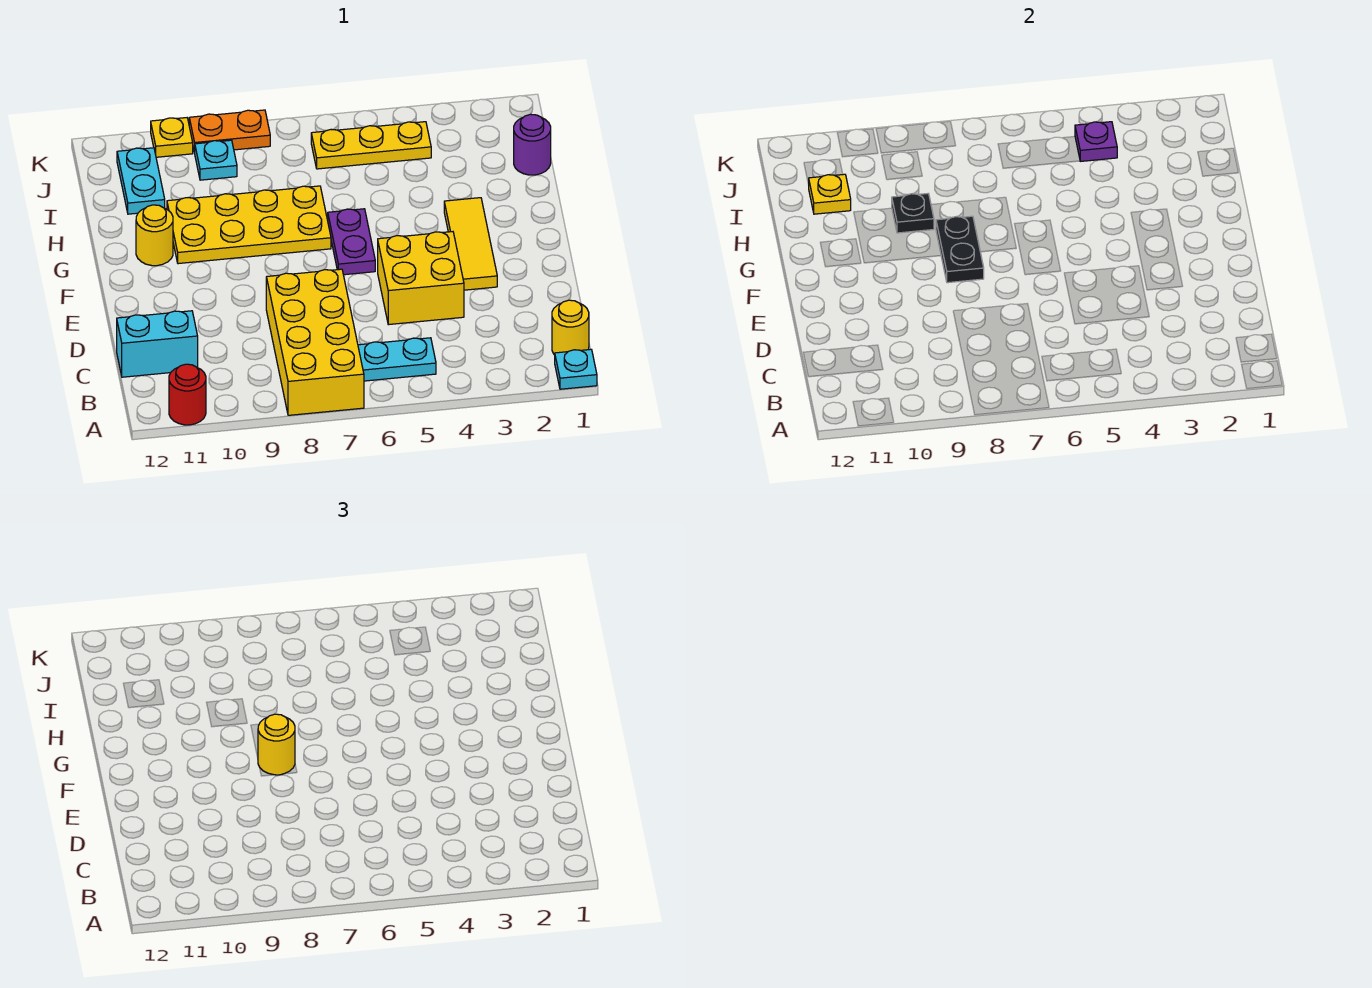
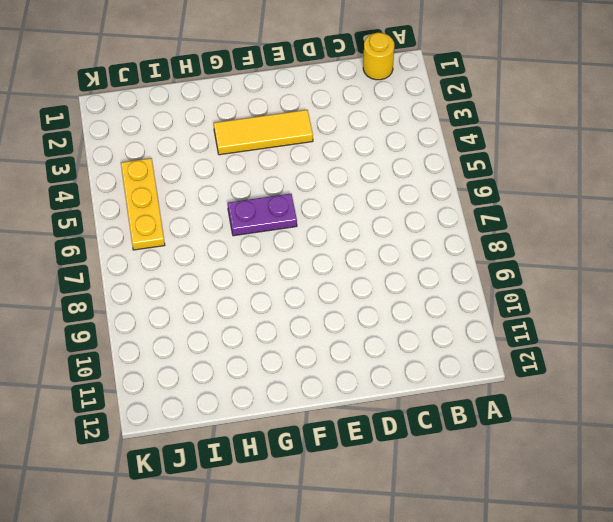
none -> cyan 1x1 plate [555,349,597,389]
none -> yellow 2x4 brick [266,269,364,415]
none -> red 1x1 round brick [169,364,206,425]

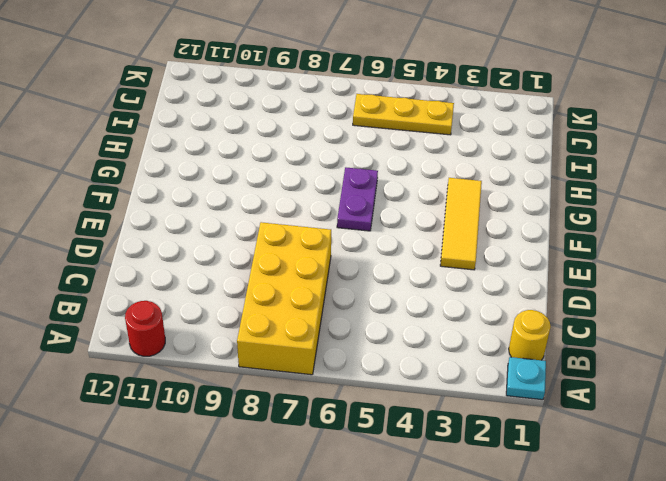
none -> cyan 1x2 plate [358,338,436,381]
none -> cyan 1x2 brick [117,311,198,377]
none -> yellow 2x2 brick [378,232,464,325]

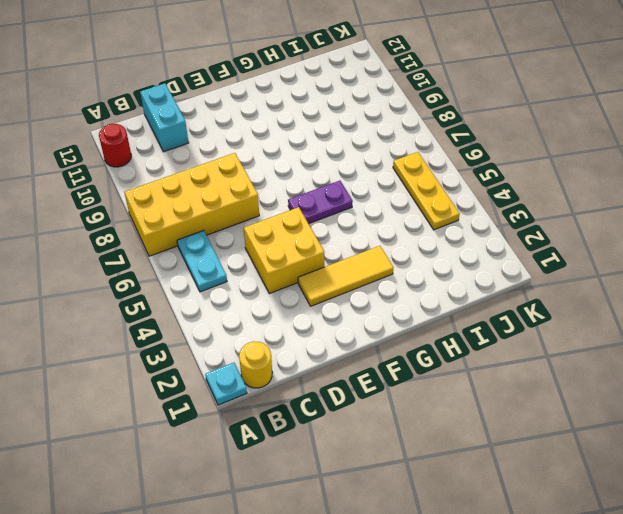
none -> yellow 2x4 plate [167,186,331,264]
none -> yellow 1x1 round brick [136,205,173,266]
none -> purple 1x1 round brick [514,114,551,175]

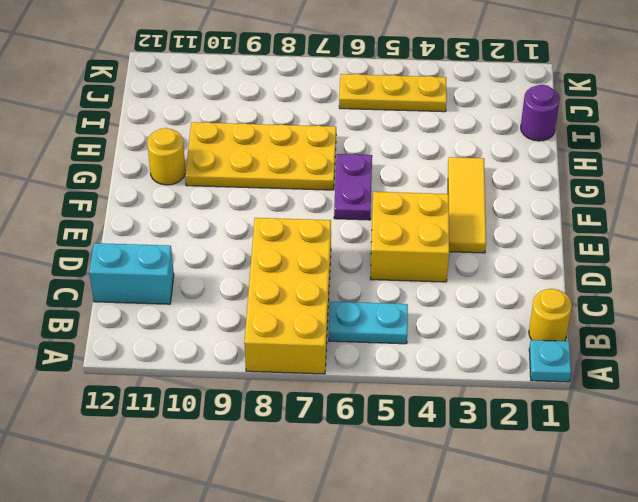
none -> red 1x1 round brick [169,364,206,425]
none -> cyan 1x2 plate [117,148,165,214]
none -> cyan 1x1 plate [195,140,237,180]

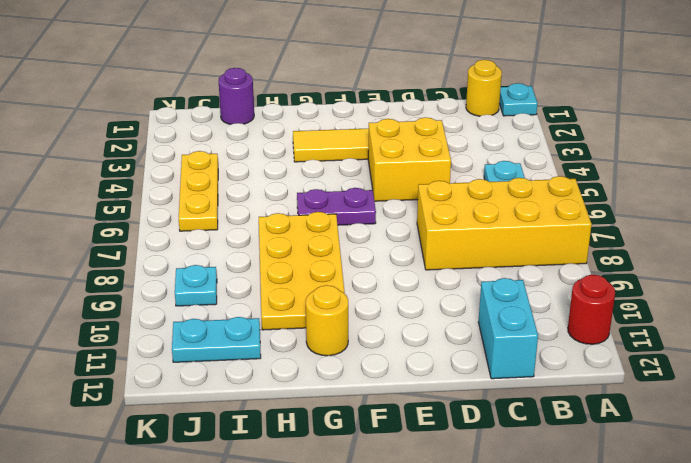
none -> orange 1x2 plate [189,110,270,153]
none -> yellow 1x1 plate [151,118,193,157]
none -> black 1x2 plate [936,216,984,283]

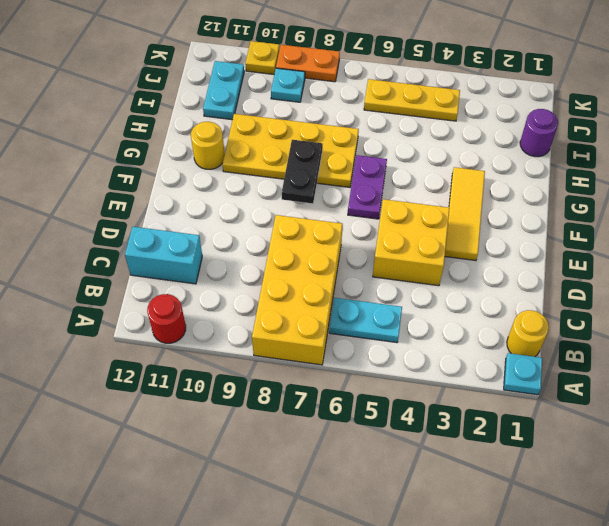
none -> black 1x1 plate [892,194,934,233]
none -> yellow 1x1 plate [809,174,851,214]
none -> purple 1x1 plate [1075,122,1117,161]

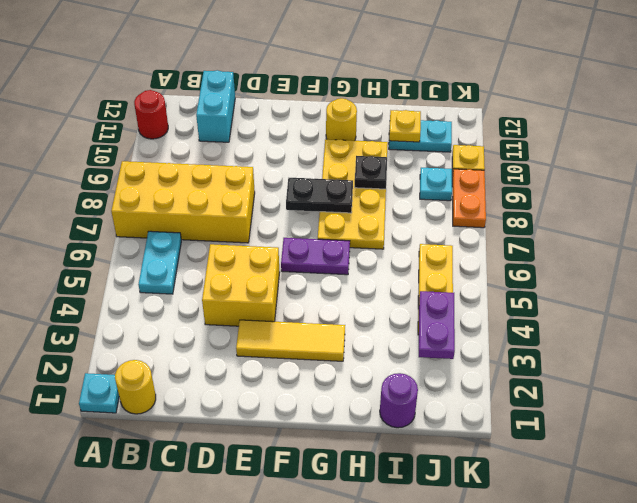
purple 1x2 plate [419,291,455,359] -> purple 1x1 plate [1075,122,1117,161]
none -> yellow 1x1 round brick [258,714,295,775]

